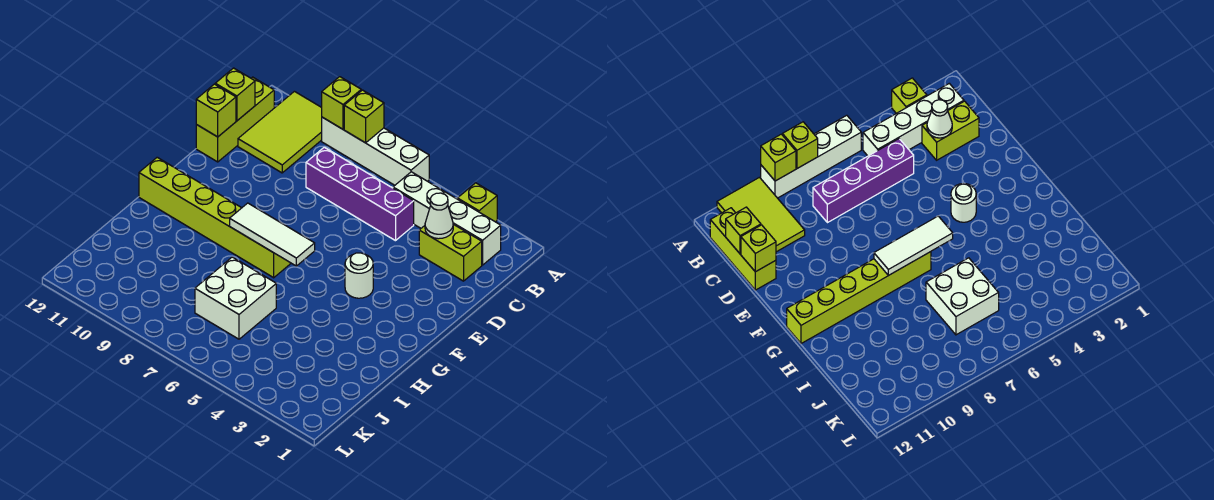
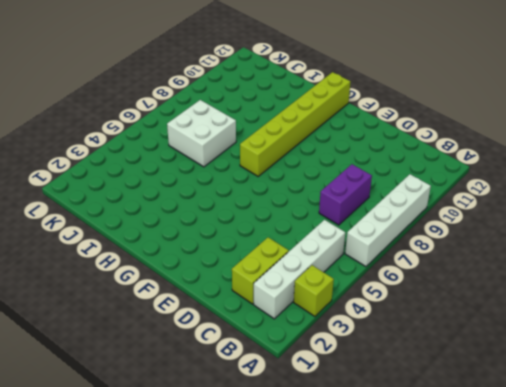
purple 1x2 brick [319,164,372,225] -> purple 1x4 brick [306,147,414,241]
none -> lime 2x3 tile [238,91,322,173]
none -> lime 1x3 brick [196,77,274,162]
none -> white 1x1 round brick [345,253,373,298]

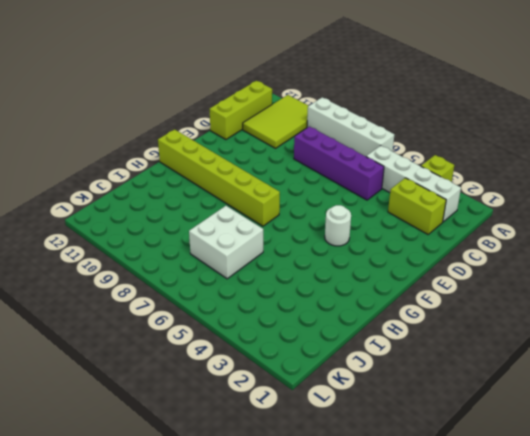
none -> lime 1x1 brick [344,90,384,143]
none -> lime 1x1 brick [322,77,361,129]
none -> white 1x1 cone [425,193,453,239]

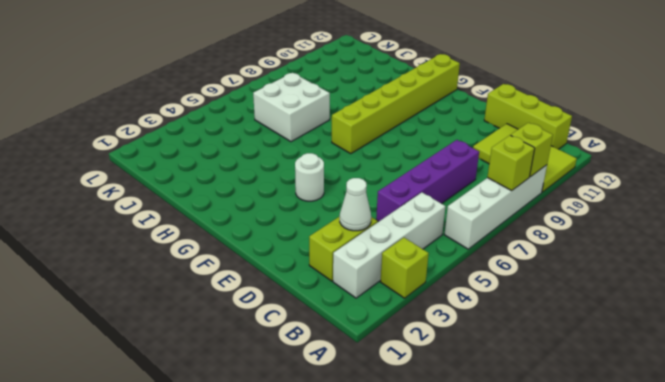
none -> lime 1x1 brick [215,68,255,121]
none -> lime 1x1 brick [196,84,236,137]
none -> white 1x3 tile [230,203,315,266]

